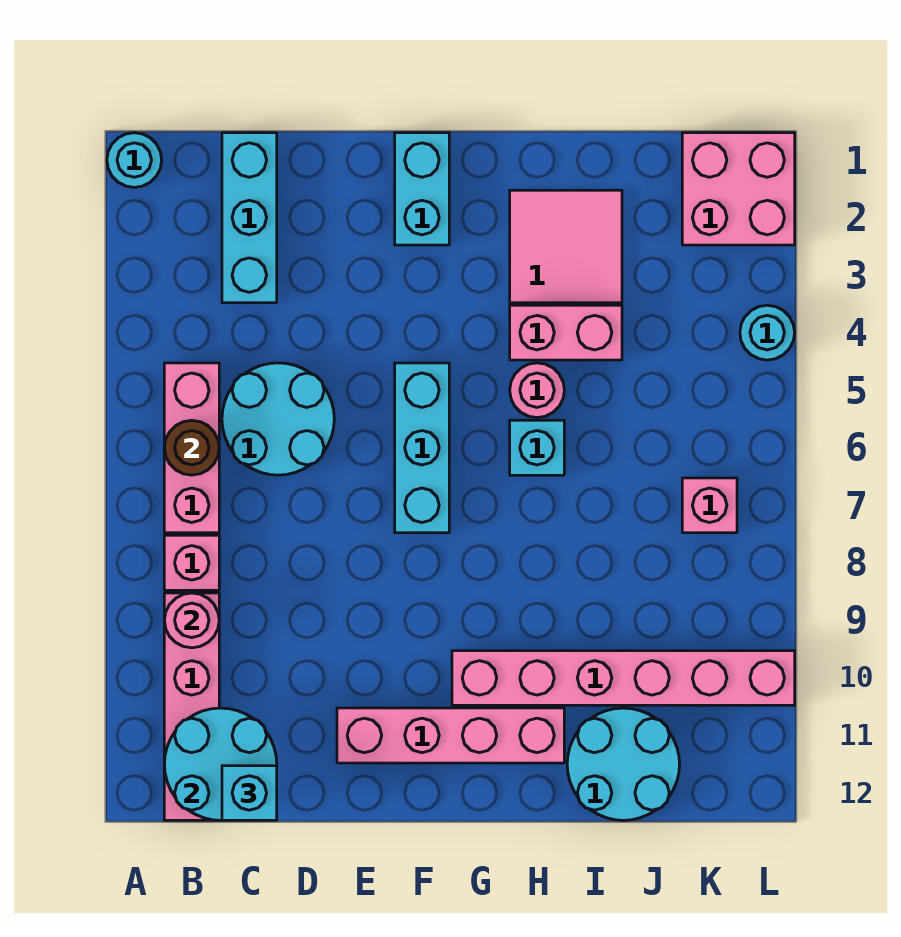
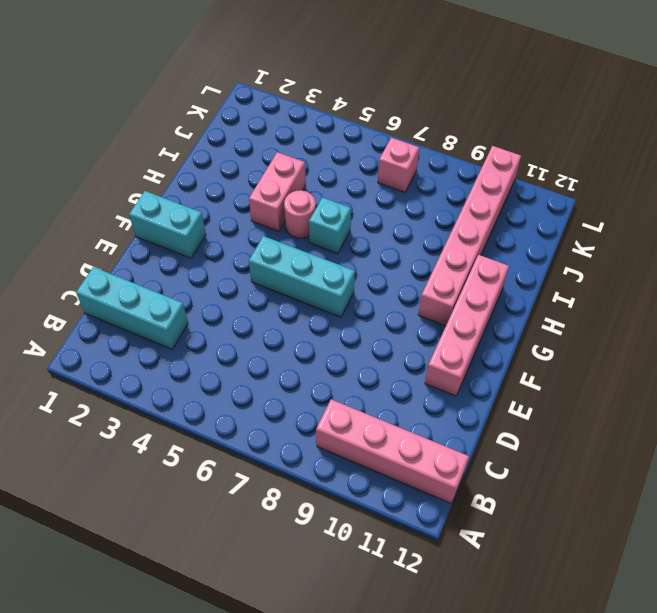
none -> cyan 1x1 round brick [107,133,162,187]
none -> pink 1x3 brick [164,363,219,533]
none -> pink 1x1 brick [164,535,219,590]

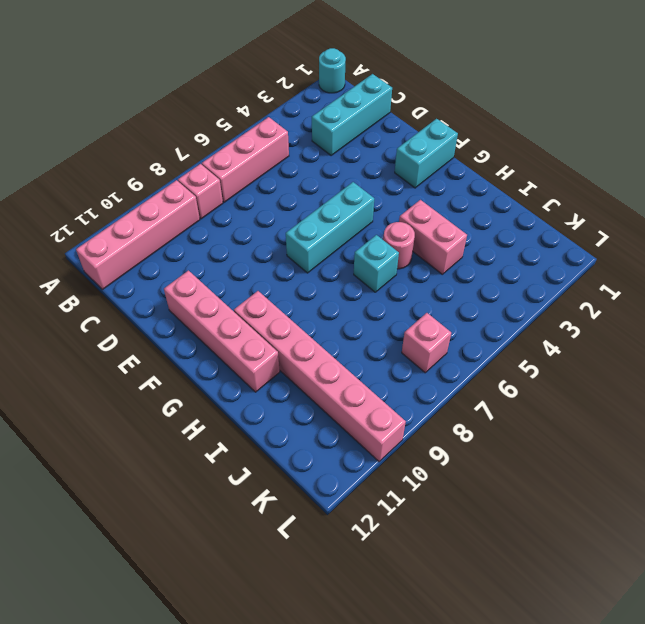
none -> cyan 2x2 round brick [222,363,334,475]
none -> pink 2x2 tile [510,190,622,303]
none -> cyan 2x2 round brick [567,708,680,820]

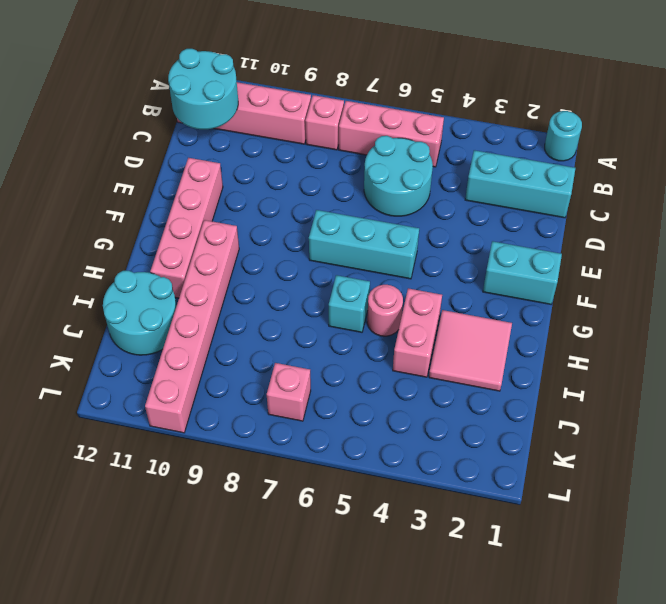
none -> pink 2x2 brick [682,133,795,245]
none -> cyan 1x1 round brick [740,305,795,360]
none -> brown 1x1 round brick [164,420,219,475]

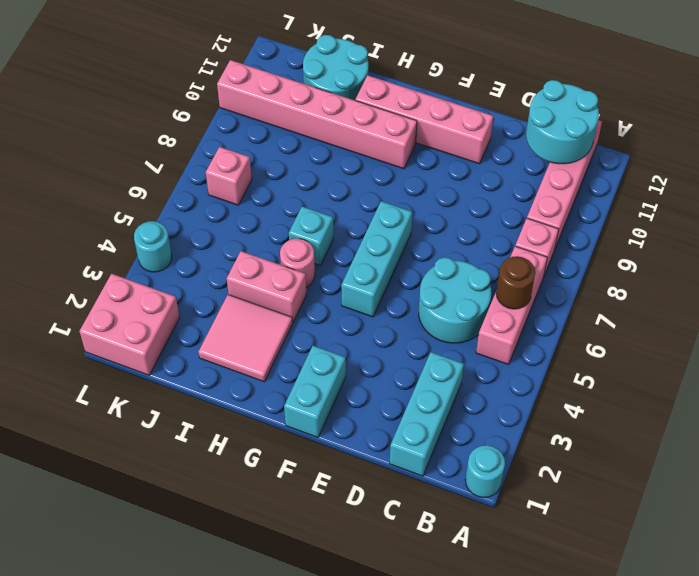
none -> pink 1x1 round brick [164,593,219,648]
none -> cyan 1x1 brick [222,766,277,820]

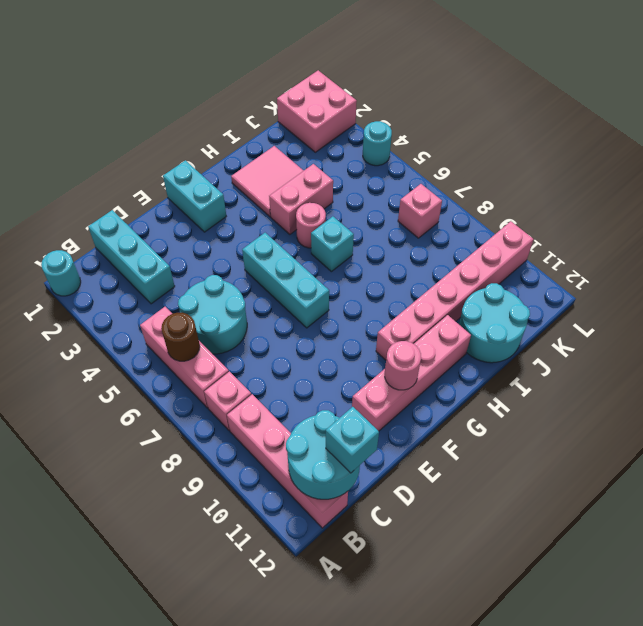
pink 1x1 round brick [385,341,421,390] -> pink 1x1 round brick moved to [164,593,219,648]

